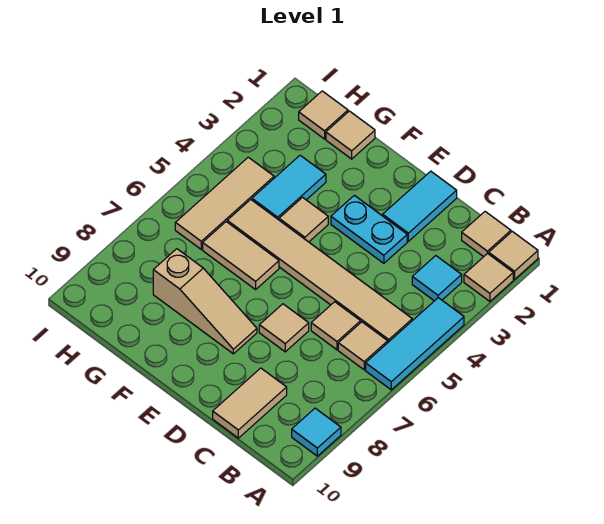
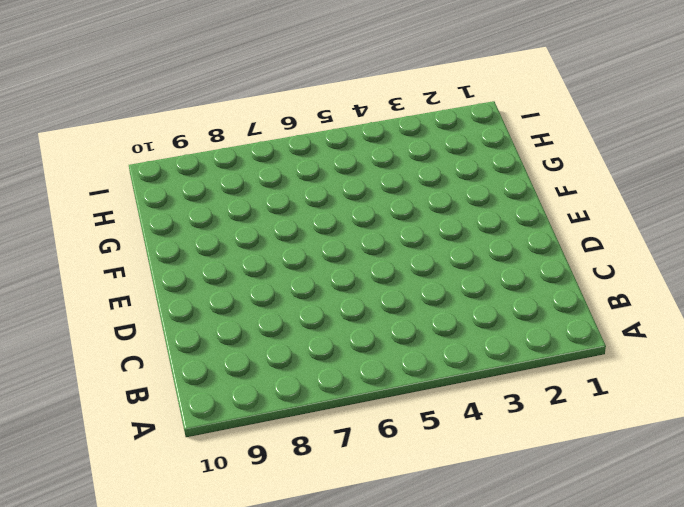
none -> tan 1x1 tile [489,231,538,279]
none -> tan 1x1 tile [464,253,513,301]
none -> cyan 1x3 tile [366,298,464,390]

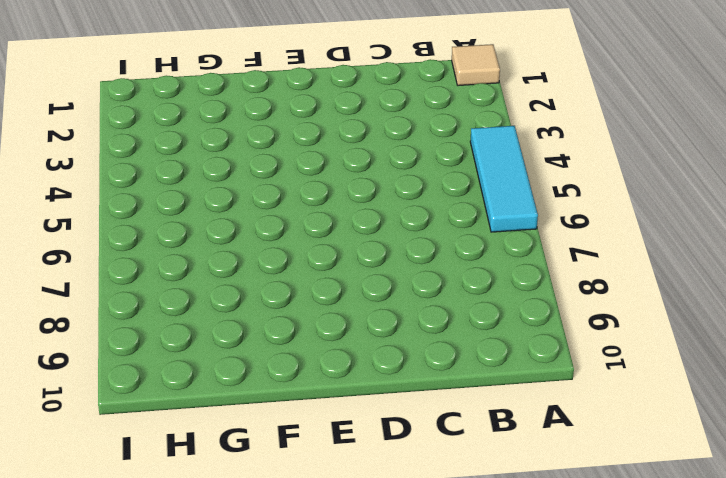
none -> tan 1x1 tile [464,253,513,301]
none -> cyan 1x1 tile [292,408,341,456]
none -> tan 1x1 tile [462,212,511,257]

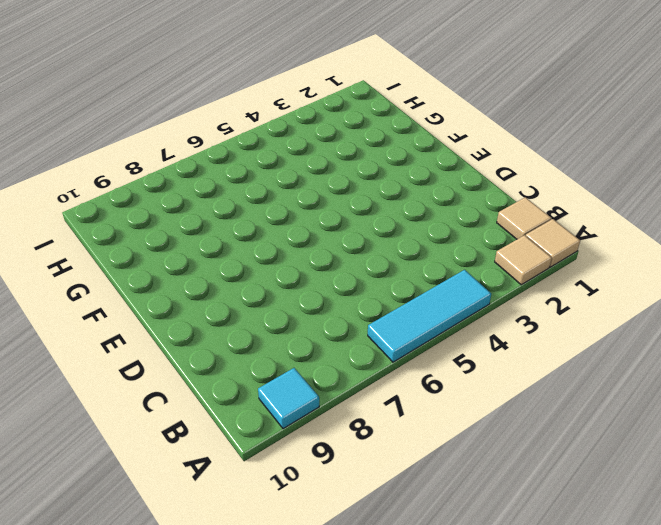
none -> cyan 1x1 tile [412,256,462,301]
none -> tan 1x6 tile [227,199,412,342]
none -> tan 1x1 tile [338,322,388,370]

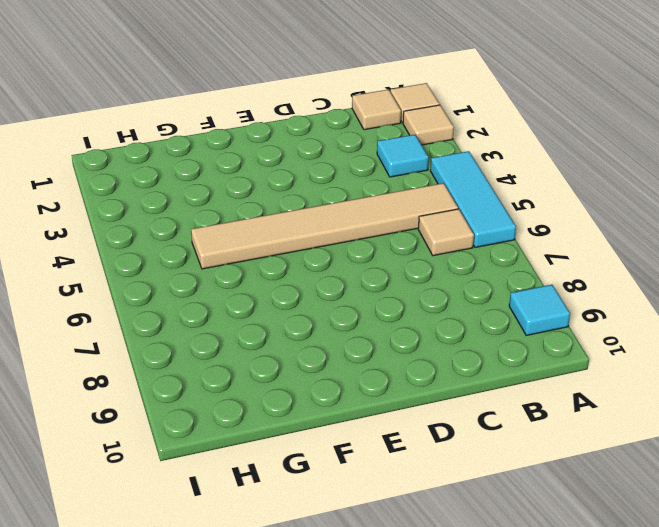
none -> tan 1x1 tile [311,302,361,350]
none -> tan 1x2 tile [213,368,287,438]
none -> cyan 1x2 tile [383,171,457,241]

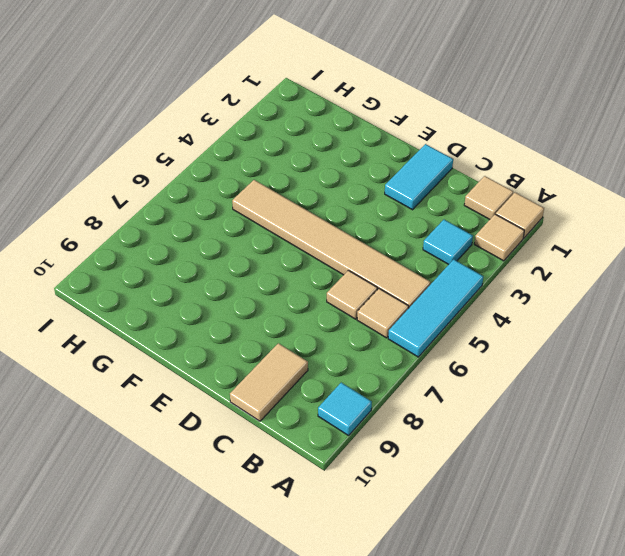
none -> cyan 1x2 plate [331,195,407,263]
none -> tan 1x1 tile [259,304,309,352]
none -> tan 1x3 slope [153,249,257,354]

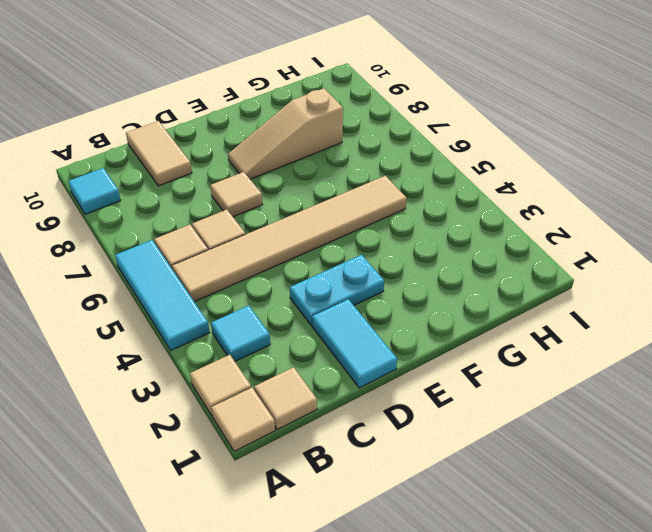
none -> tan 1x1 tile [279,197,328,242]
none -> tan 1x2 tile [203,222,279,289]
none -> tan 1x1 tile [326,111,375,159]

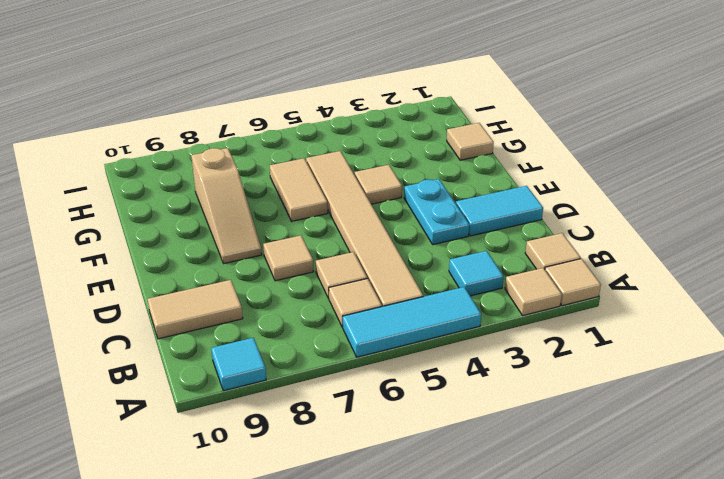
none -> cyan 1x2 tile [252,155,326,220]
none -> tan 1x1 tile [299,91,348,139]
none -> tan 1x3 tile [175,157,274,249]

